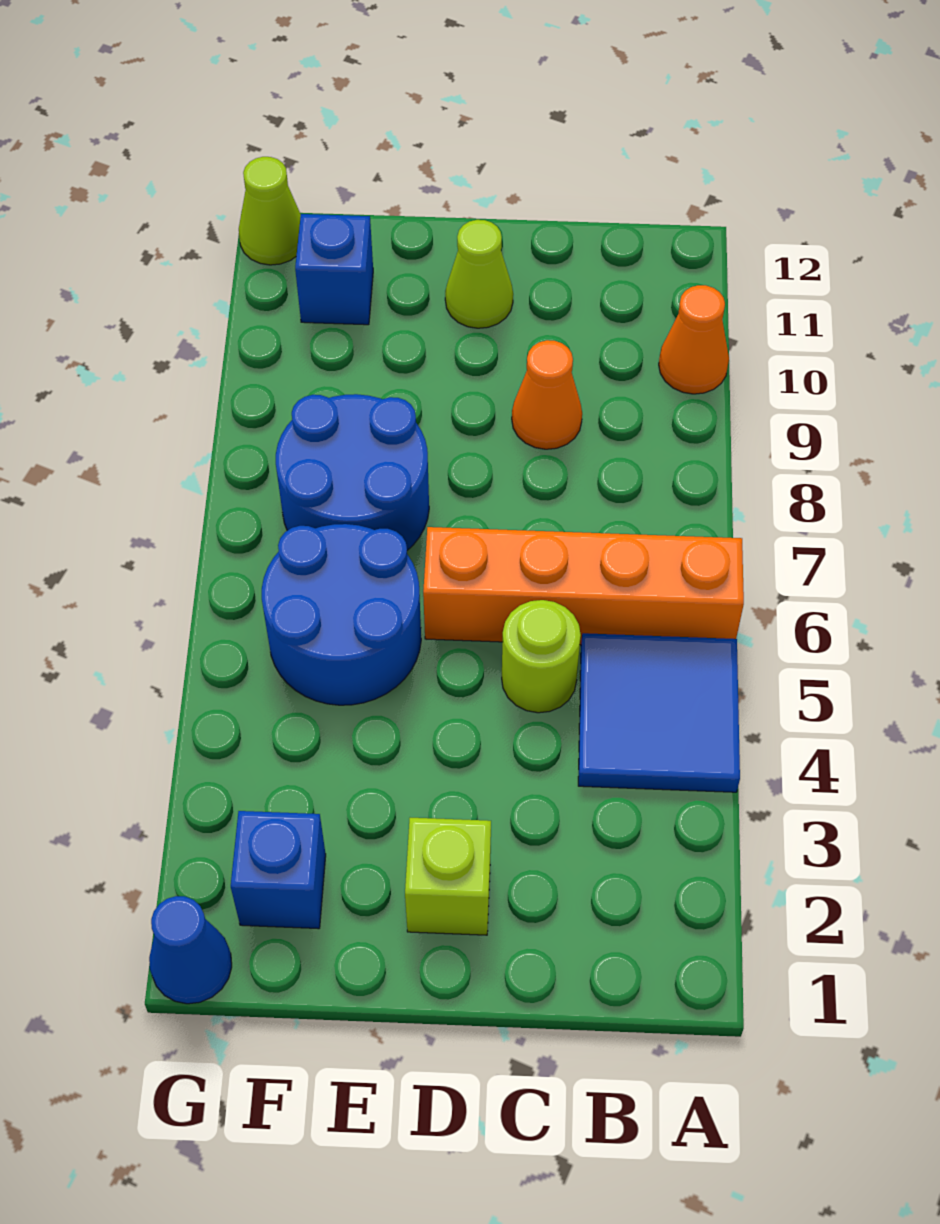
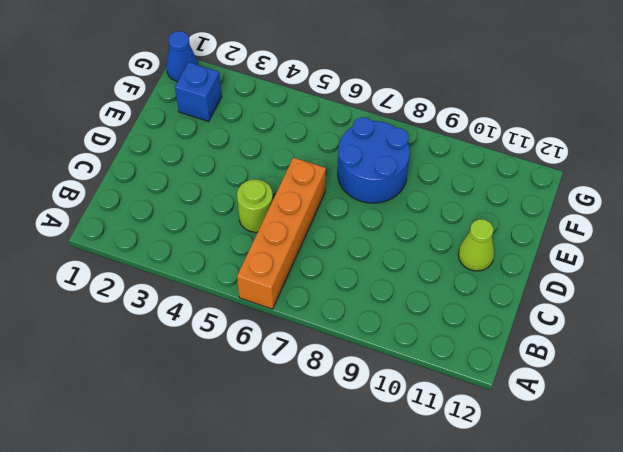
none -> blue 2x2 tile [578,633,740,792]
none -> orange 1x1 cone [659,285,729,394]
none -> orange 1x1 cone [512,340,582,449]

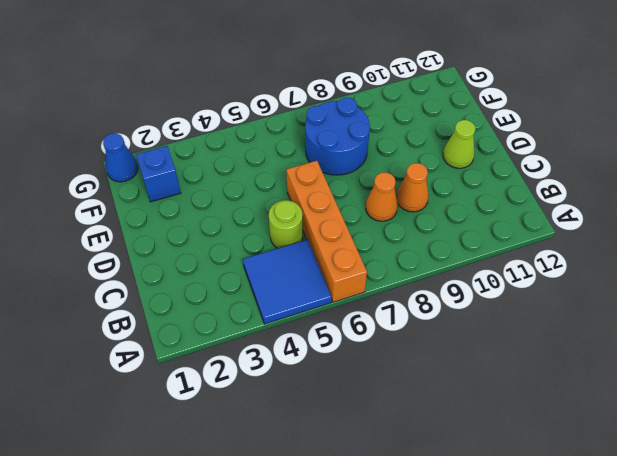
orange 1x1 cone [366,172,398,221] -> orange 1x1 cone moved to [659,285,729,394]
none -> lime 1x1 brick [405,818,491,935]
none -> blue 2x2 round brick [262,524,421,705]
none -> blue 1x1 brick [295,214,373,325]

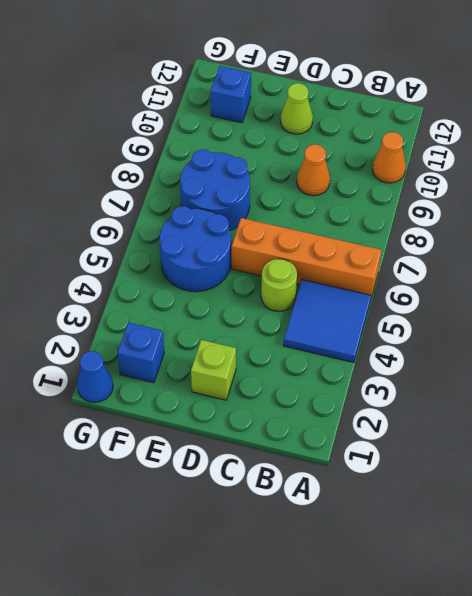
none -> lime 1x1 cone [239,157,301,265]

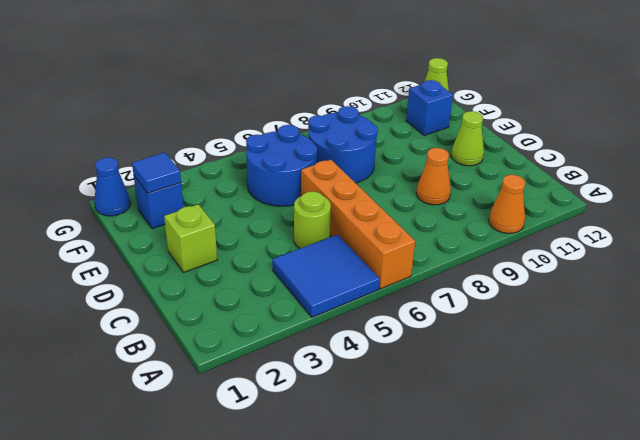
blue 1x1 tile [132,152,181,193] -> none

